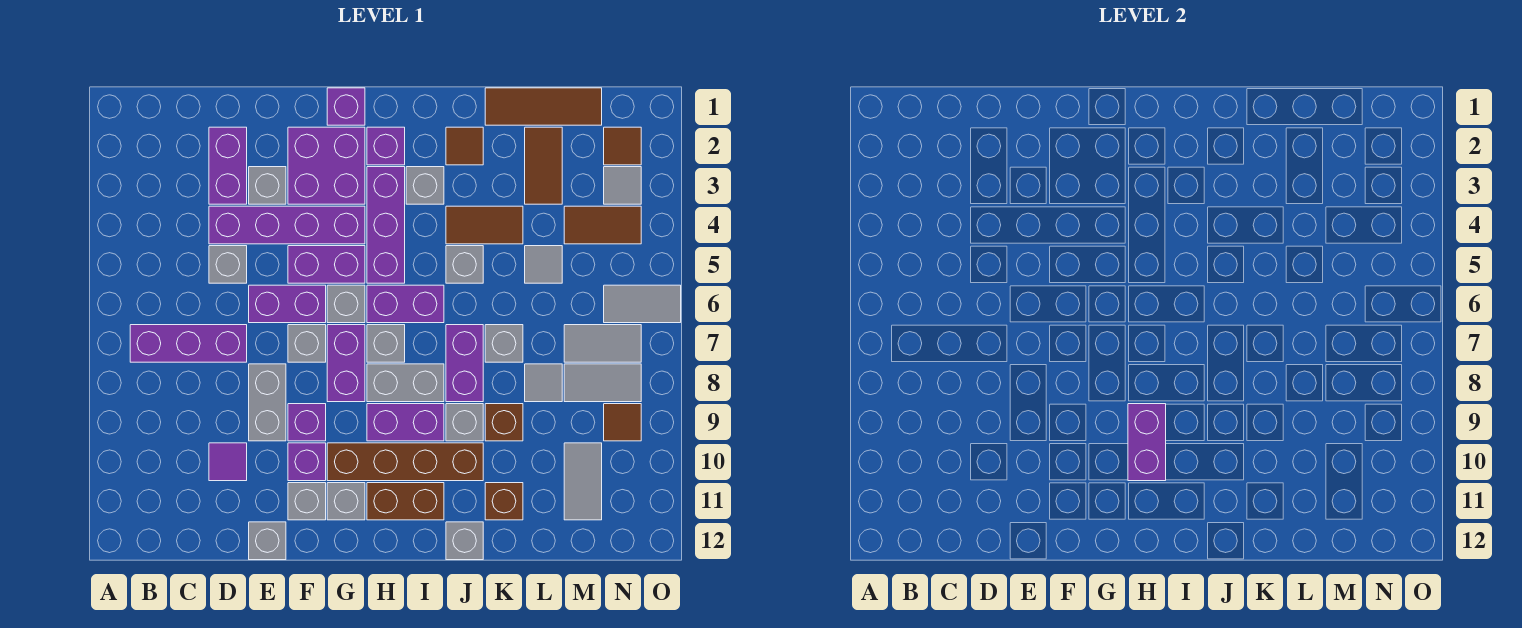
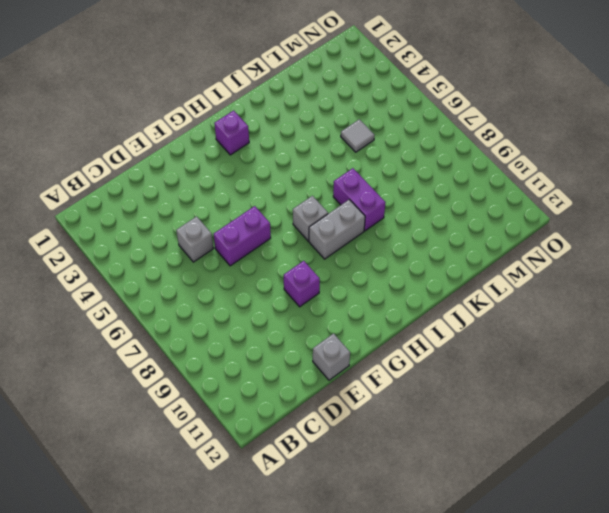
none -> purple 1x3 brick [130,325,247,362]
none -> purple 1x2 brick [209,127,247,204]
none -> purple 1x4 brick [209,206,365,244]
none -> purple 1x1 tile [209,443,247,481]

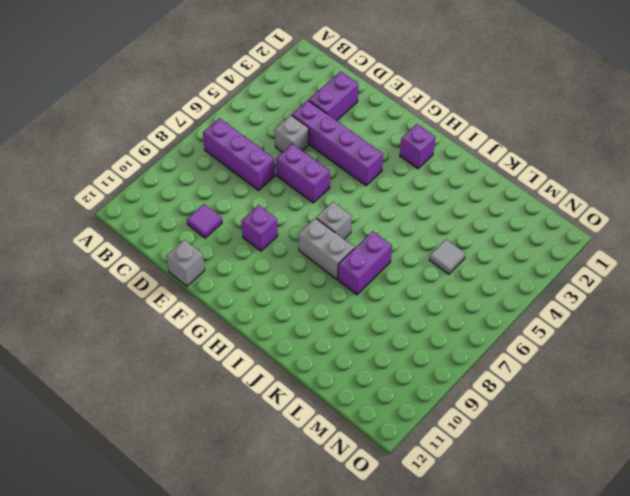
none -> grey 1x1 brick [249,167,286,204]
none -> grey 1x2 brick [249,364,286,441]
none -> purple 2x2 brick [288,127,365,204]
none -> purple 1x2 brick [288,246,365,283]

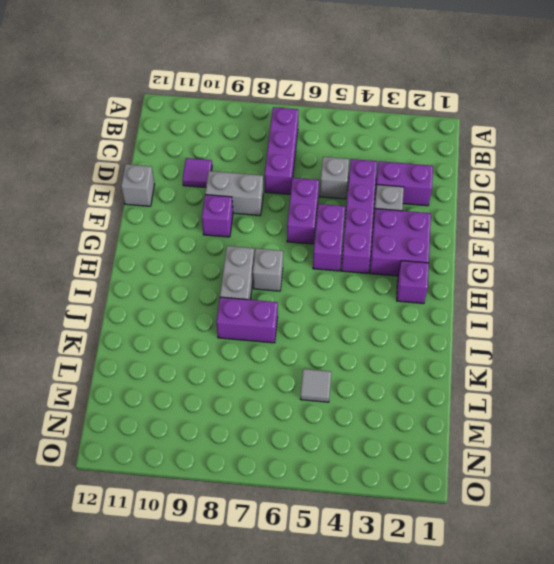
none -> grey 1x1 brick [288,325,326,362]
none -> purple 1x1 brick [288,443,326,481]
none -> grey 1x1 brick [288,483,326,520]
none -> purple 1x1 brick [327,88,365,125]

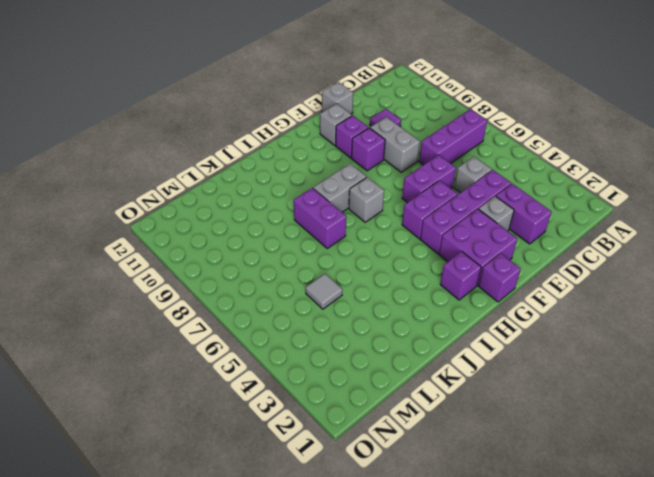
none -> grey 1x1 brick [288,325,326,362]
none -> grey 1x1 brick [327,285,365,323]
none -> purple 1x2 brick [327,325,365,402]
none -> brown 1x4 brick [327,443,483,481]

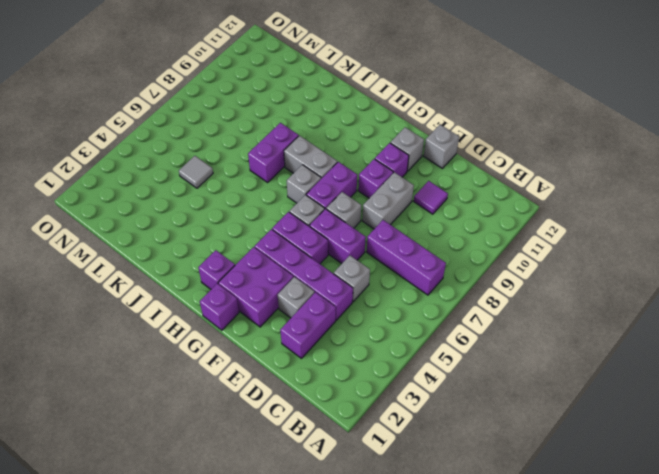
none -> brown 1x4 brick [327,443,483,481]
none -> grey 1x1 brick [327,483,365,520]
none -> purple 1x3 brick [367,167,405,283]
none -> purple 1x2 brick [367,285,444,323]

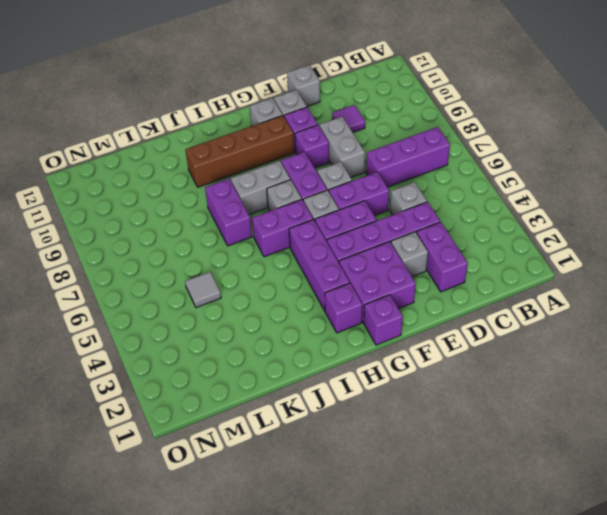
none -> purple 1x2 brick [367,404,444,441]
none -> brown 1x2 brick [367,483,444,520]
none -> grey 1x1 brick [406,167,444,204]
none -> brown 1x1 tile [446,127,483,165]

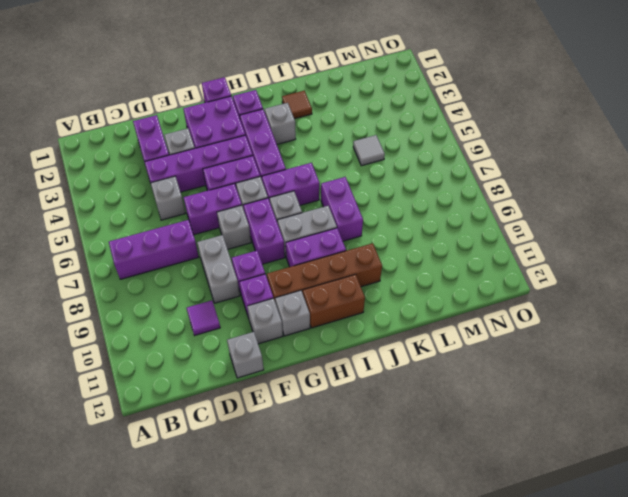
none -> brown 1x2 tile [446,206,523,244]
none -> grey 1x1 brick [446,246,483,283]
none -> grey 1x1 brick [446,404,483,441]
none -> grey 1x1 brick [446,522,483,560]

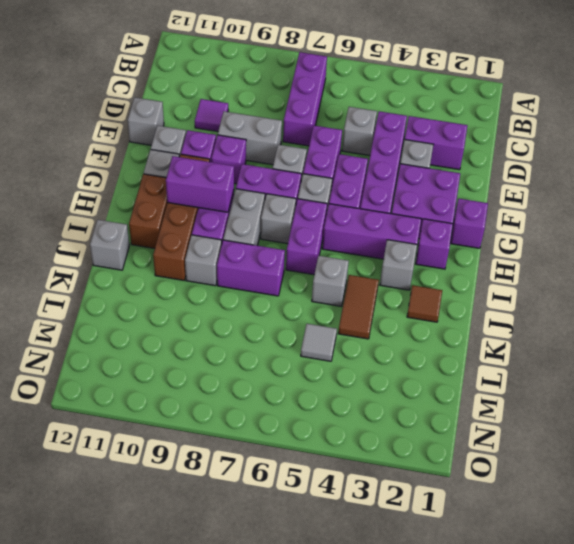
none -> brown 1x3 tile [485,88,602,125]
none -> grey 1x1 brick [485,325,523,362]
none -> brown 1x1 brick [485,404,523,441]
none -> brown 1x1 brick [485,483,523,520]

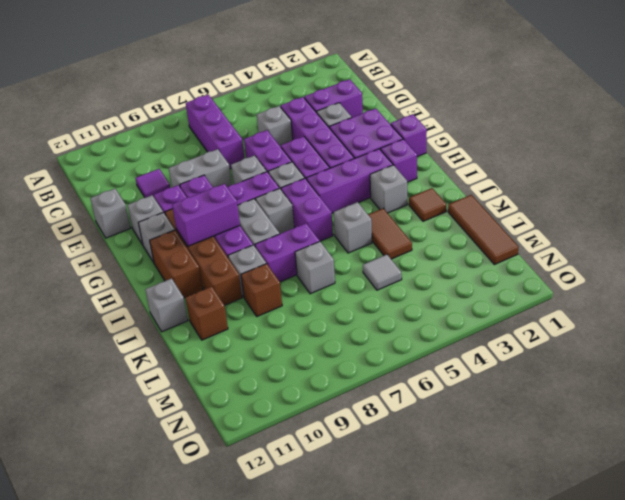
none -> brown 1x2 tile [525,127,562,204]
none -> grey 1x1 tile [525,364,562,402]
none -> brown 1x2 tile [564,206,641,244]
none -> grey 1x2 tile [564,325,641,362]

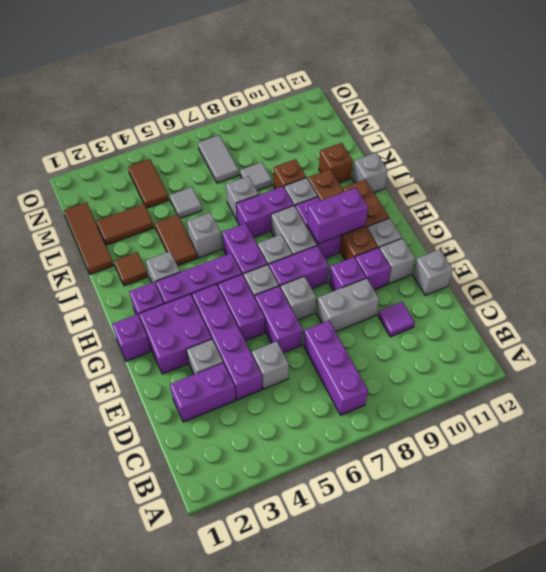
none -> grey 1x2 tile [564,364,641,402]
none -> grey 1x2 tile [564,443,602,520]
none -> brown 1x1 tile [604,127,641,165]
none -> grey 1x1 tile [604,167,641,204]

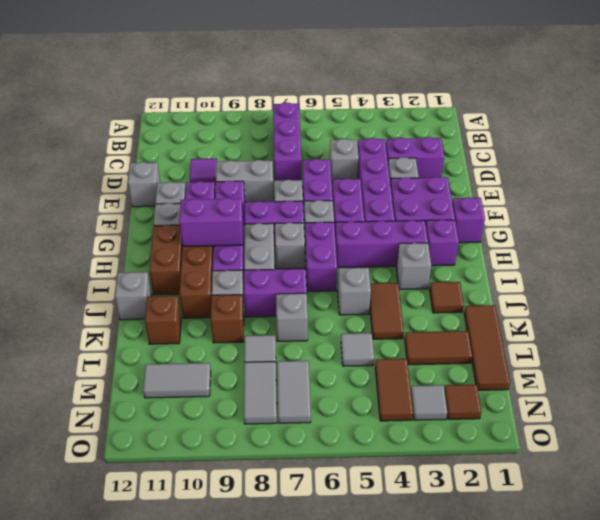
none -> grey 1x2 tile [604,285,681,323]
none -> brown 1x1 tile [604,404,641,441]

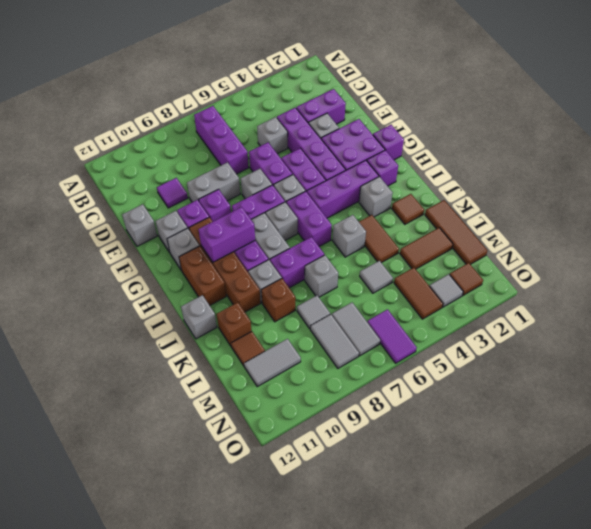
brown 1x1 tile [231,332,265,366] -> brown 1x1 tile moved to [604,404,641,441]
purple 1x2 tile [367,309,417,363] -> grey 1x2 tile [604,285,681,323]

